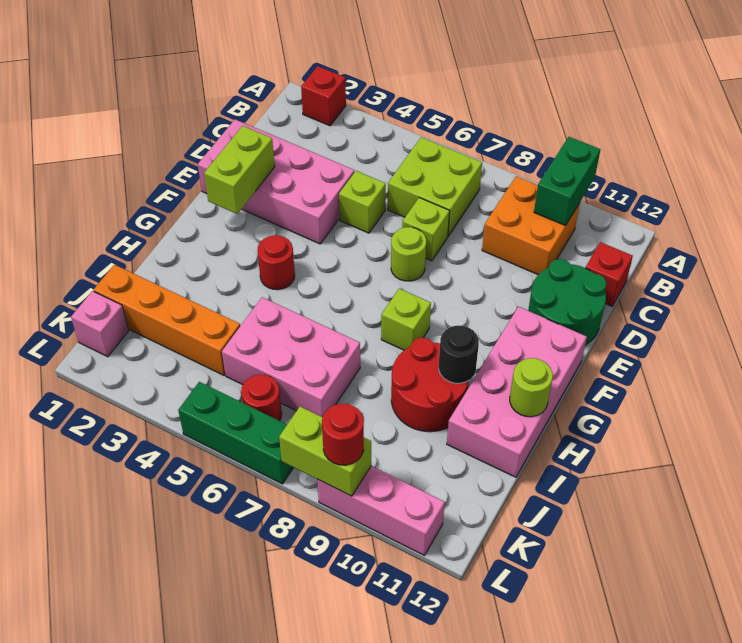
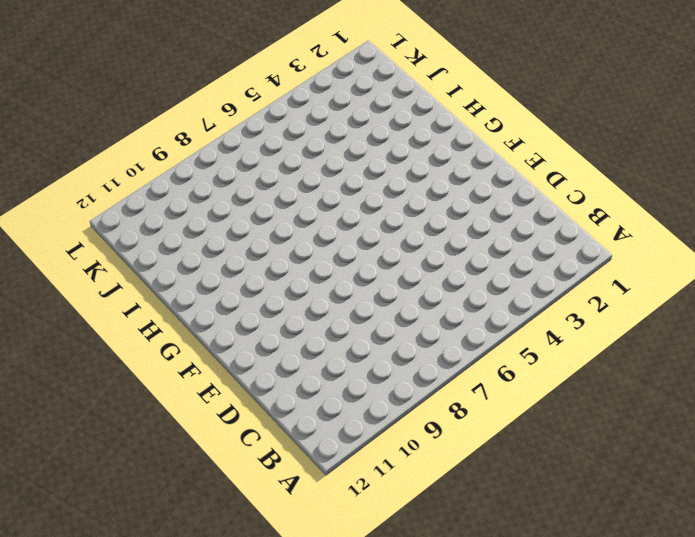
none -> red 1x1 brick [301,66,346,126]
none -> lime 2x2 brick [388,137,482,236]
none -> orange 2x2 brick [482,176,580,275]

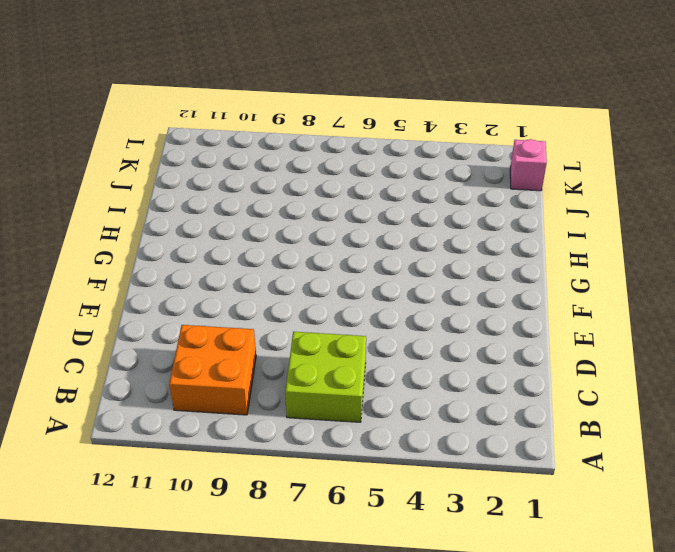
none -> red 1x1 brick [301,66,346,126]
none -> red 1x1 brick [586,242,633,306]
none -> pink 2x4 brick [198,120,354,244]

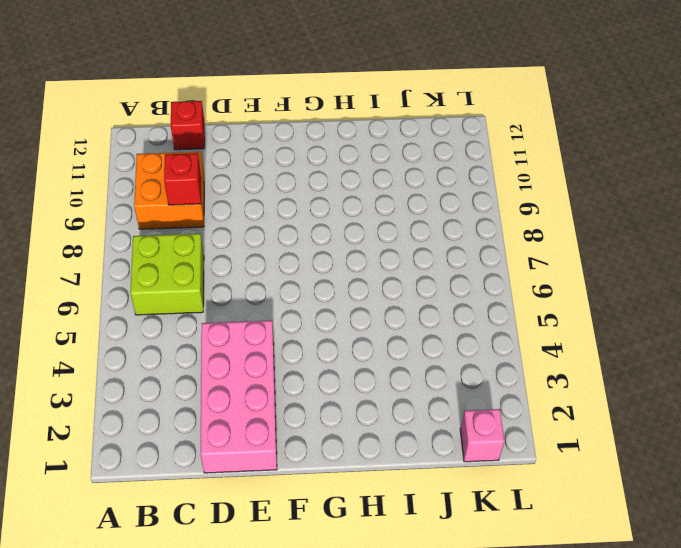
red 1x1 brick [164,153,201,205] -> red 1x1 brick moved to [301,66,346,126]
none -> lime 1x1 brick [339,171,386,233]
none -> lime 1x1 brick [402,198,450,261]
none -> green 2x2 round brick [528,259,607,345]

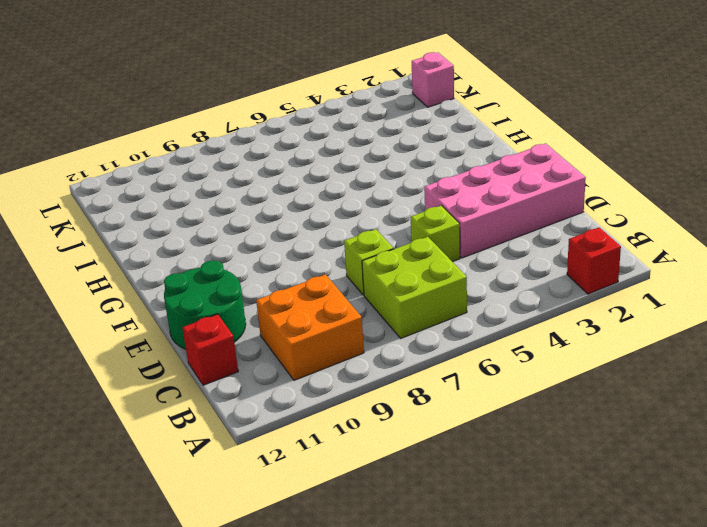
none -> lime 1x1 round brick [391,227,426,281]
none -> pink 2x4 brick [447,307,587,477]
none -> red 1x1 round brick [257,235,295,290]

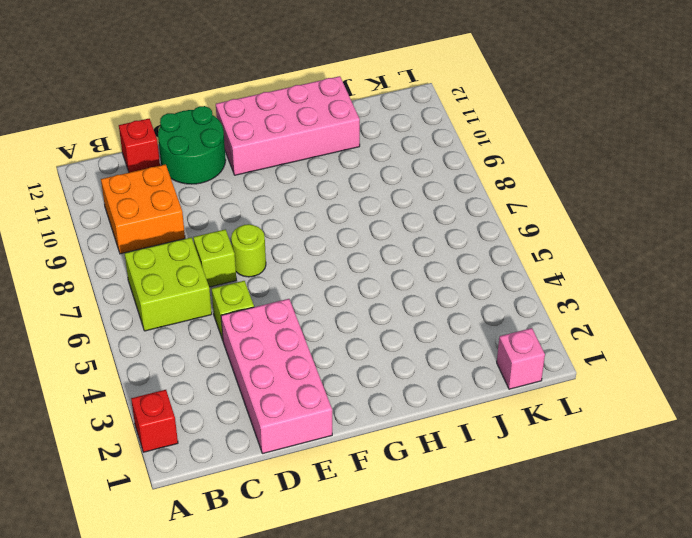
none -> red 1x1 round brick [257,235,295,290]
none -> lime 1x1 brick [381,289,431,350]
none -> red 2x2 round brick [391,338,469,432]

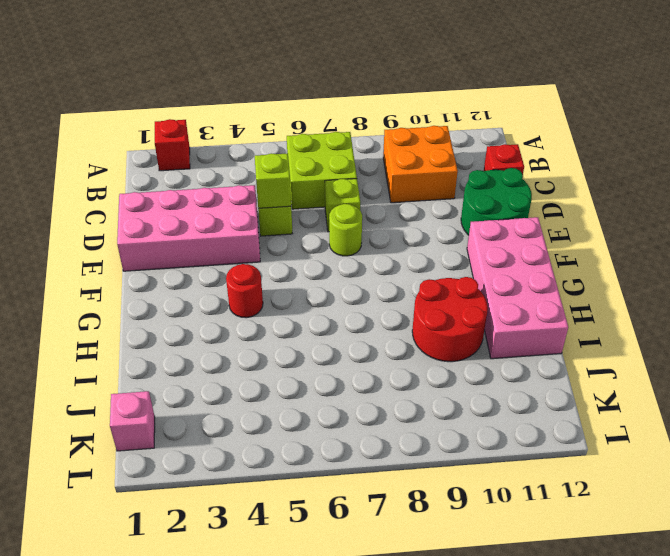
lime 1x1 brick [255,153,291,208] -> lime 1x1 brick moved to [381,289,431,350]
none -> pink 2x3 brick [222,297,360,417]
none -> orange 1x4 brick [93,265,240,375]
none -> red 1x1 round brick [241,375,282,421]

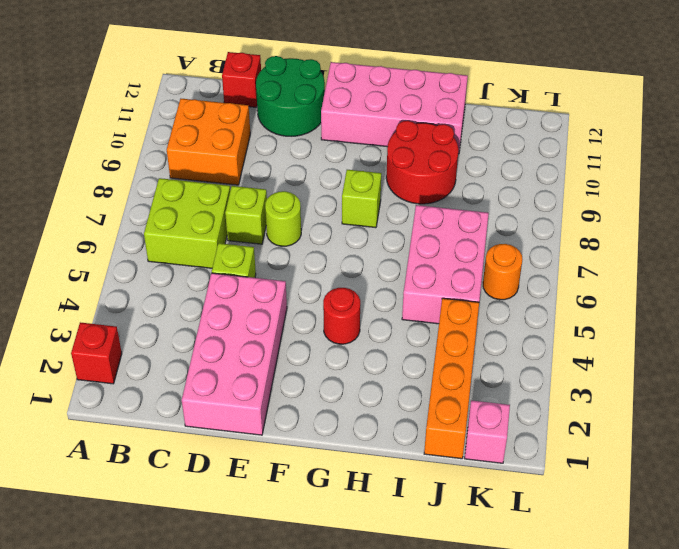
orange 1x1 round brick [483,244,522,300] -> red 1x1 round brick [241,375,282,421]
none -> green 1x3 brick [178,382,294,484]
none -> pink 1x3 brick [317,466,445,555]
none -> green 1x2 brick [534,137,600,226]

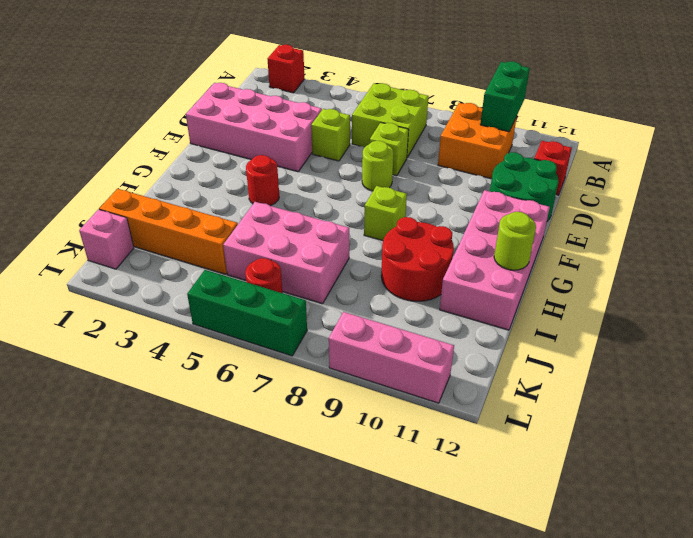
none -> lime 1x2 brick [204,126,275,214]
none -> black 1x1 round brick [439,325,479,383]
none -> lime 1x2 brick [279,407,371,496]

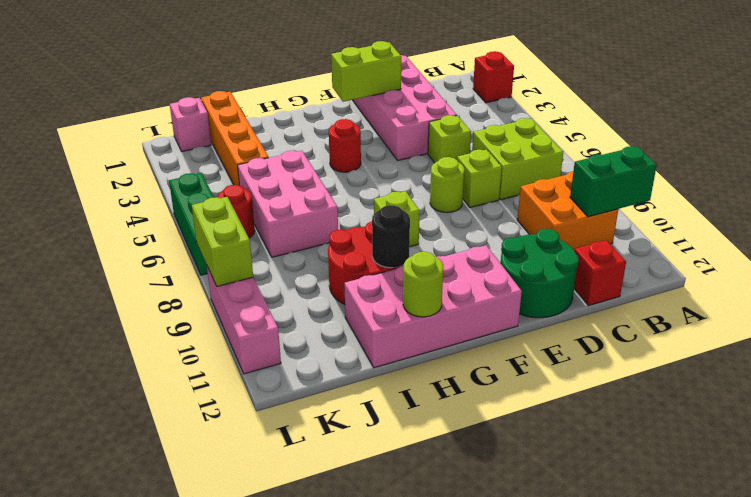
none -> red 1x1 round brick [322,404,364,465]

